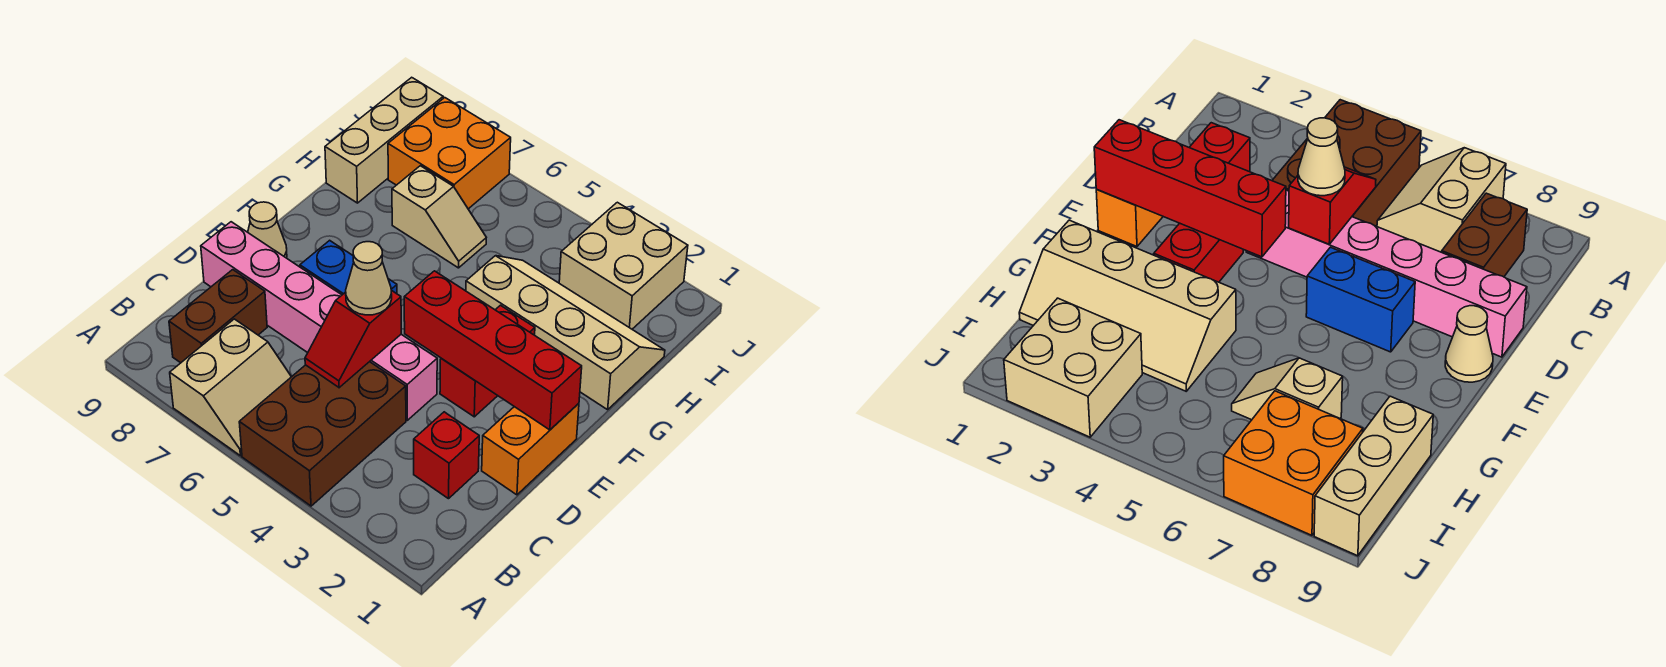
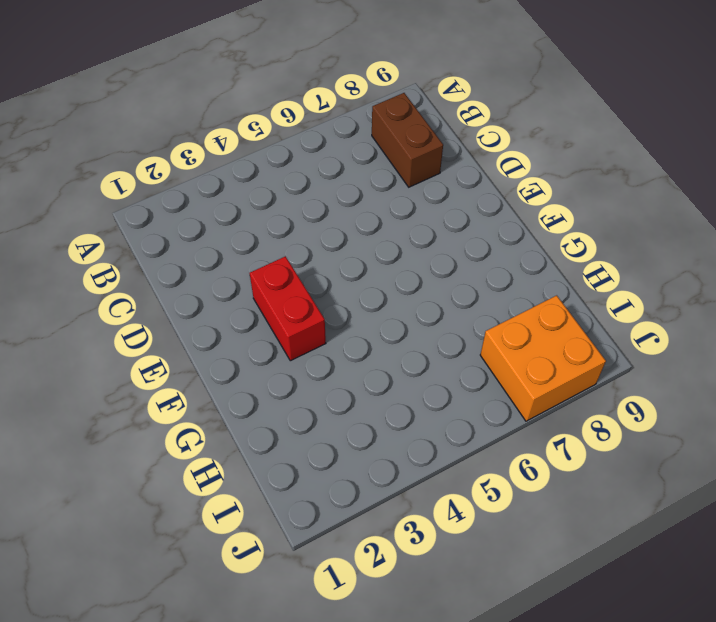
none -> brown 2x3 brick [239,362,406,506]
none -> tan 2x2 slope [170,319,291,456]
none -> red 1x1 brick [414,412,479,499]

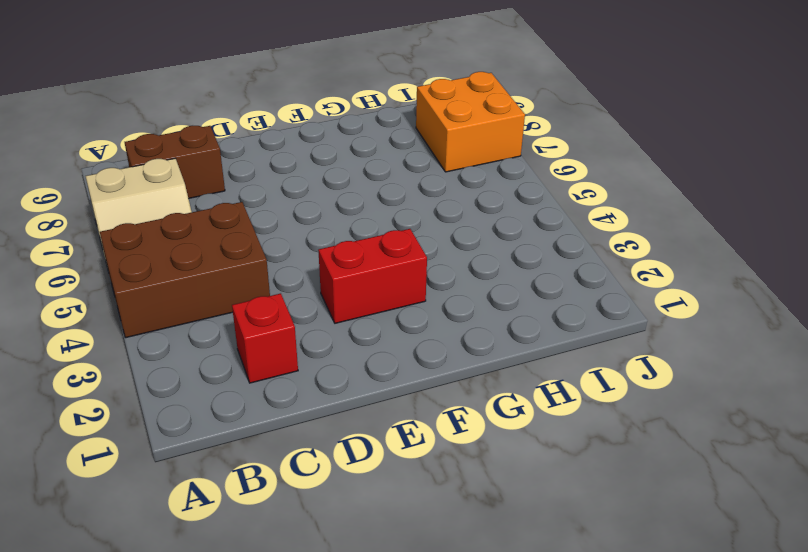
none -> orange 1x2 brick [482,403,579,495]
none -> pink 1x6 brick [201,222,437,420]
none -> blue 1x2 brick [300,240,397,295]

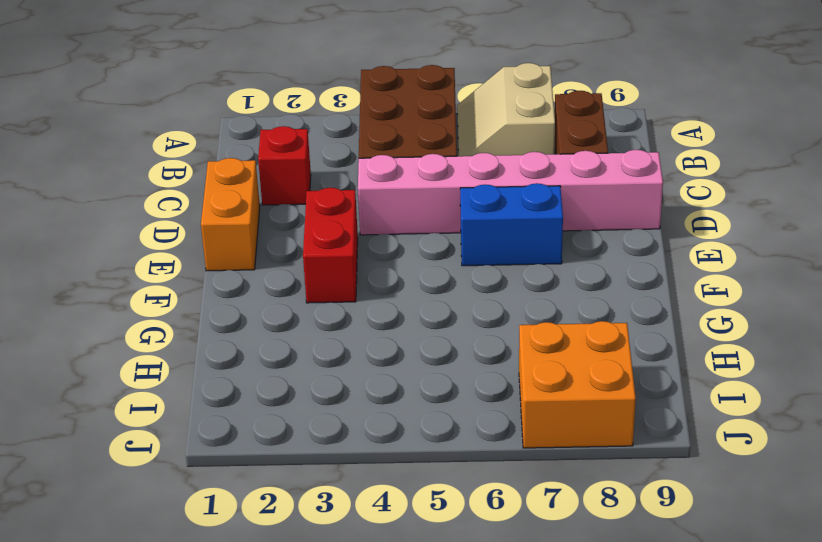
none -> tan 1x1 cone [248,202,287,258]
none -> tan 2x4 slope [466,256,665,410]
none -> tan 1x2 slope [392,166,486,268]

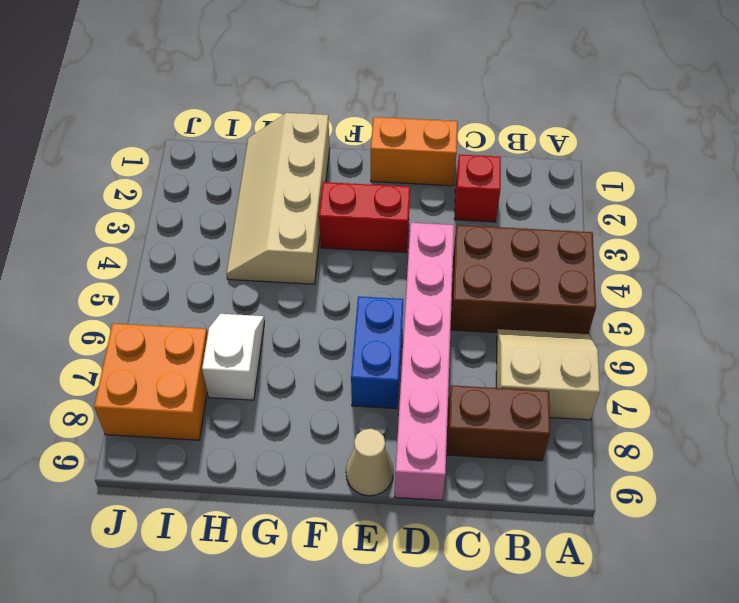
white 1x2 slope [202,314,265,400] -> tan 1x2 slope [392,166,486,268]
none -> tan 1x3 brick [325,77,443,203]
none -> tan 2x2 brick [559,202,688,329]
none -> red 1x2 slope [305,290,401,388]

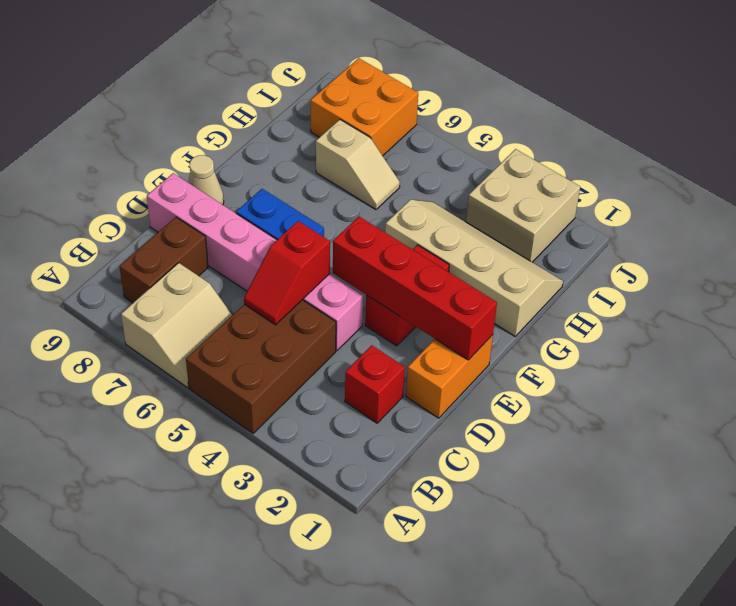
none -> tan 1x3 brick [325,77,443,203]
none -> tan 1x1 cone [346,242,392,315]

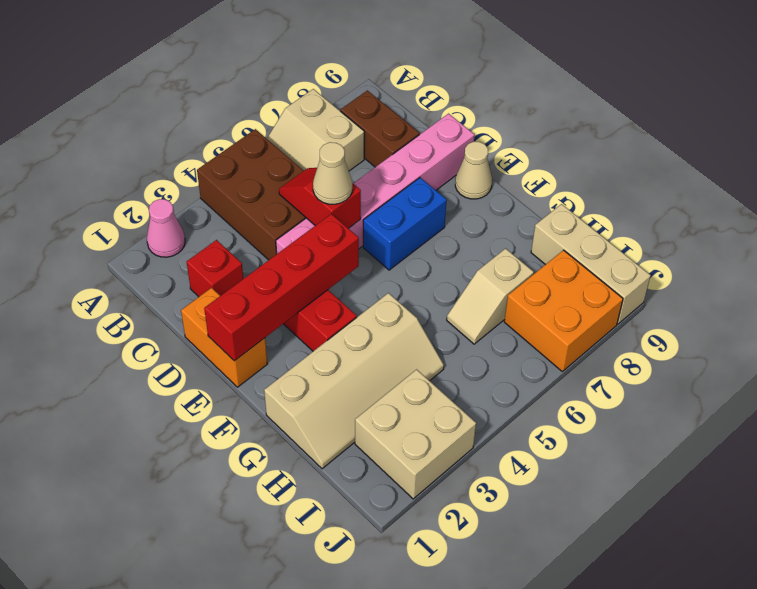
pink 1x1 cone [147,199,185,257] -> none

